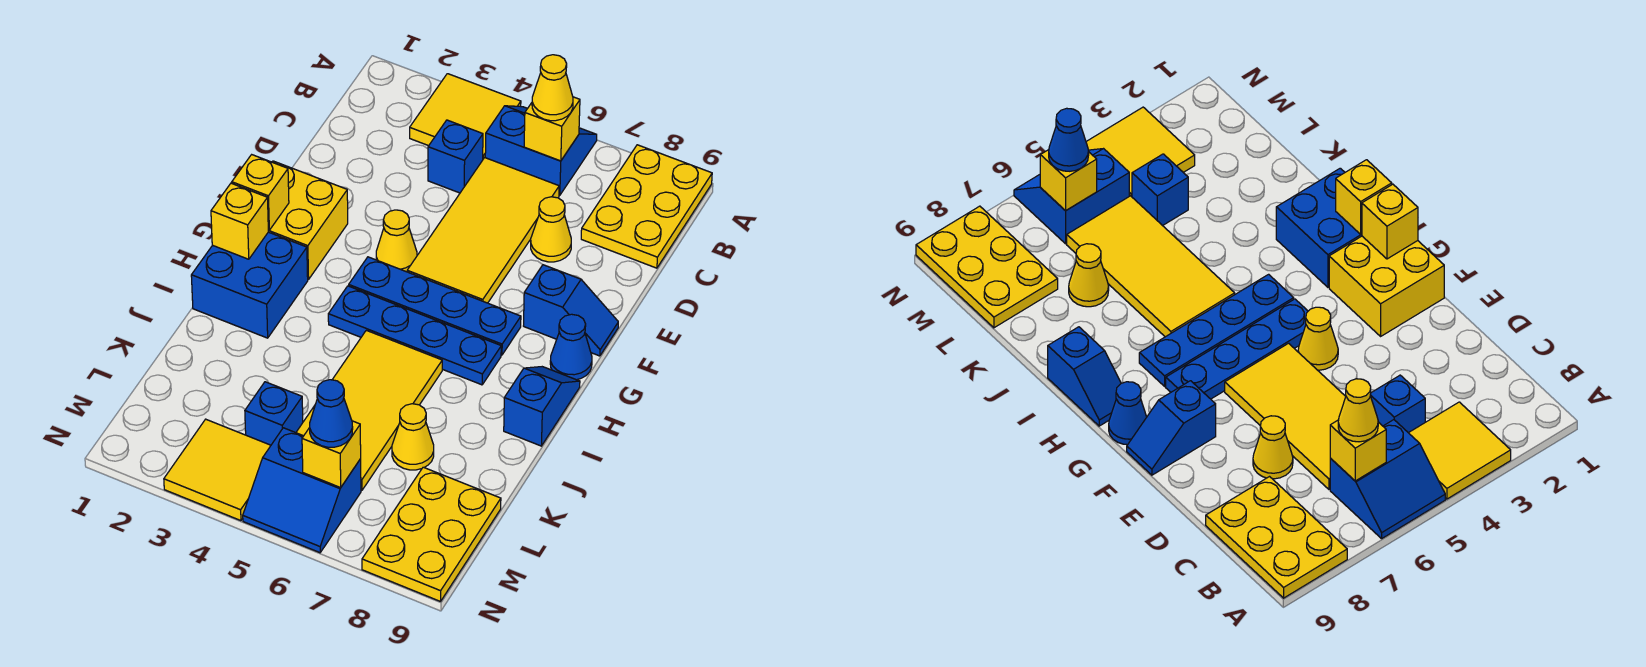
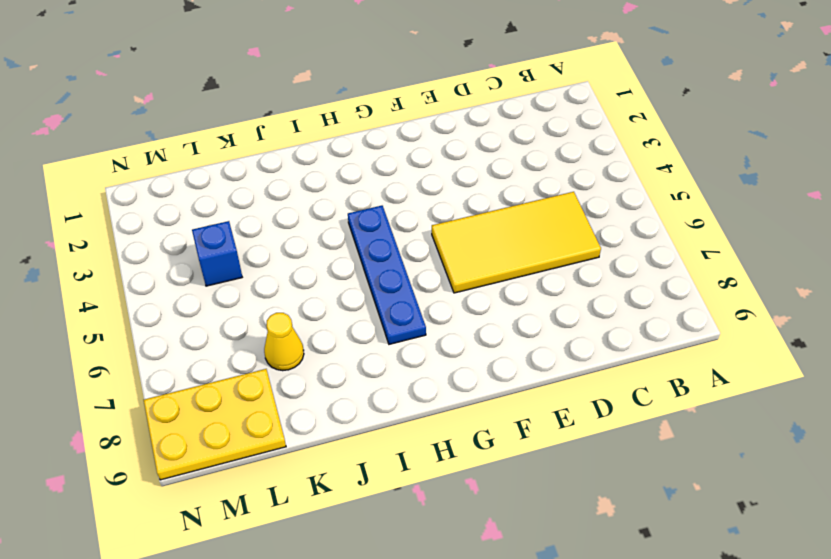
none -> yellow 2x2 tile [410,74,521,159]
none -> blue 2x2 slope [485,106,597,195]
none -> yellow 2x3 plate [581,145,712,268]

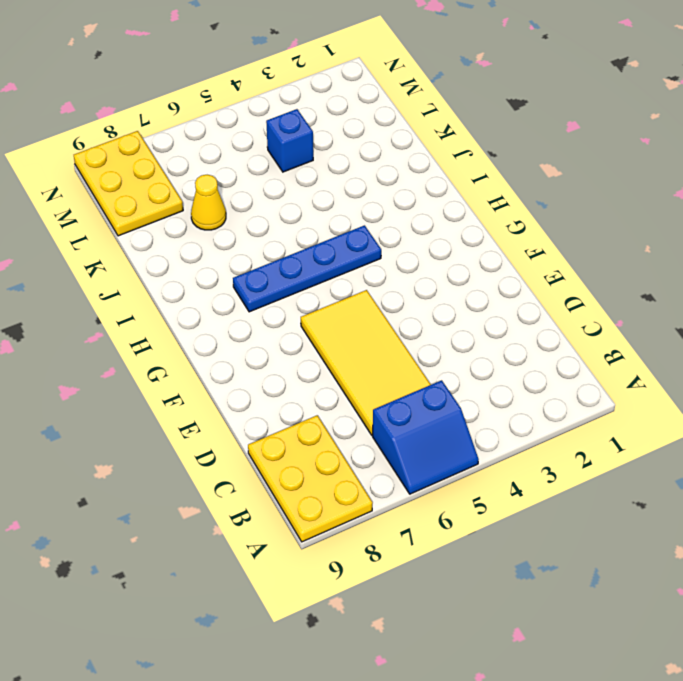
none -> yellow 2x2 tile [410,74,521,159]
none -> blue 1x1 brick [428,120,483,193]
none -> yellow 1x1 cone [531,197,571,262]

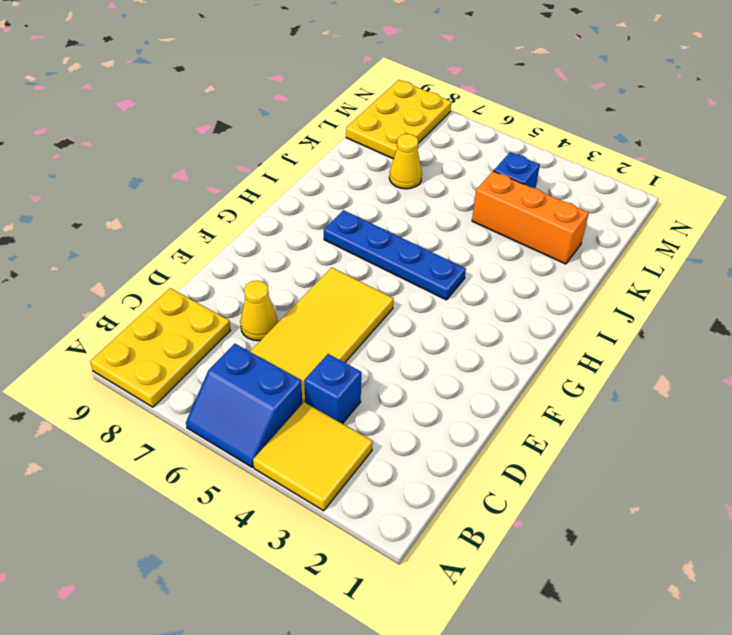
orange 1x3 brick [472,171,589,264] -> none
none -> yellow 2x2 brick [268,161,348,280]
none -> yellow 1x1 cone [376,210,417,272]
none -> blue 1x2 slope [524,265,618,356]

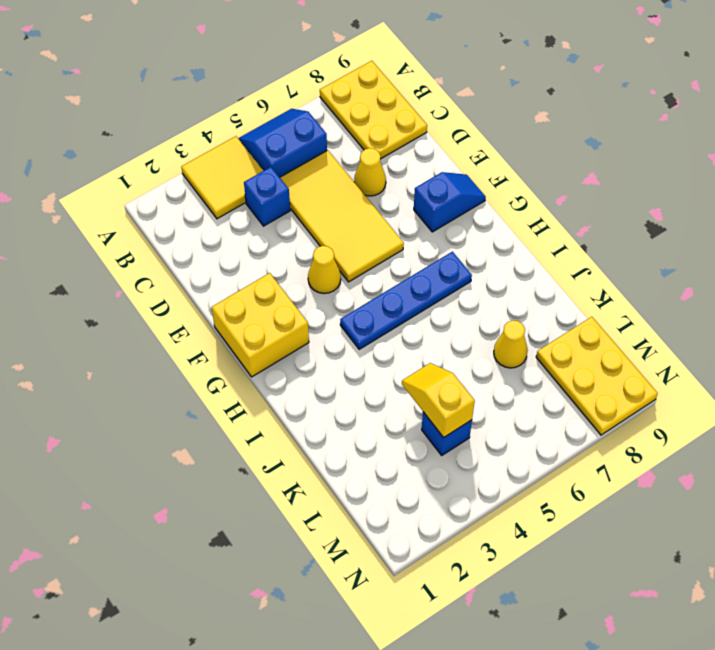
yellow 1x2 slope [402,363,475,437] -> none
none -> blue 1x4 plate [349,257,521,355]
none -> blue 1x1 cone [550,314,592,380]
none -> blue 2x2 brick [191,232,308,338]

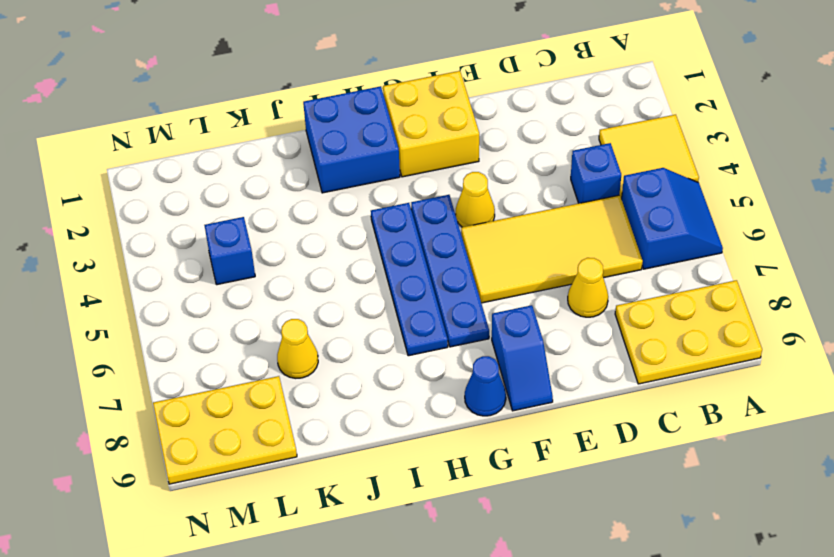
none -> blue 1x2 slope [504,367,580,446]
none -> yellow 2x4 tile [296,330,442,491]
none -> yellow 2x2 tile [164,419,271,521]

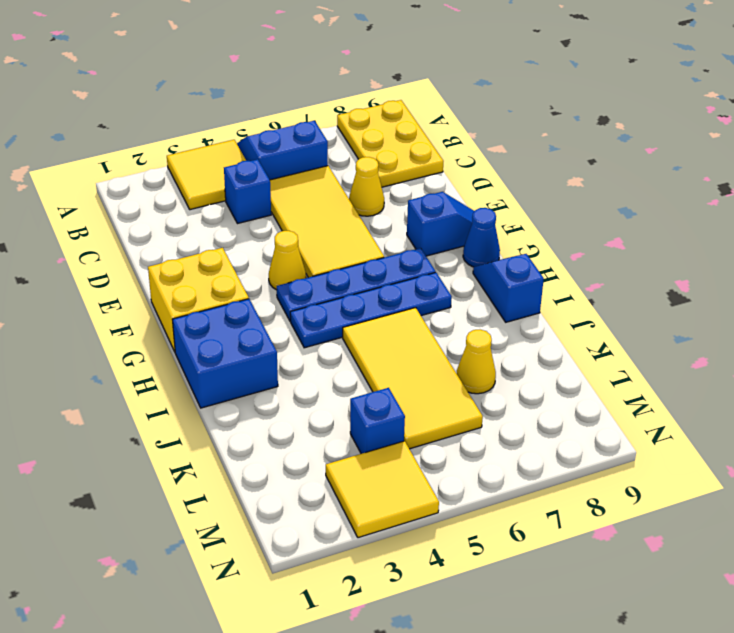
none -> yellow 2x3 plate [362,467,501,601]
none -> blue 2x2 slope [243,428,361,553]
none -> yellow 1x1 brick [524,97,580,161]

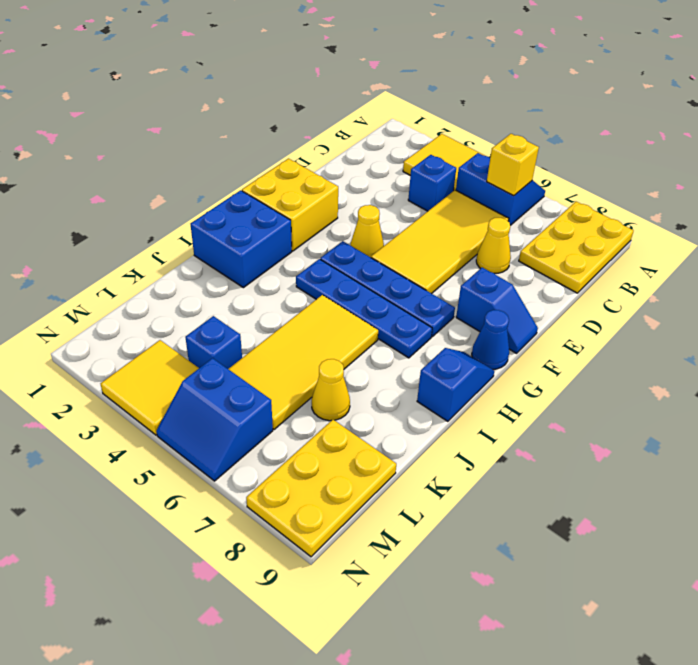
none -> yellow 1x1 brick [232,155,289,230]
none -> yellow 1x1 brick [211,183,268,259]
none -> yellow 1x1 brick [302,421,361,488]

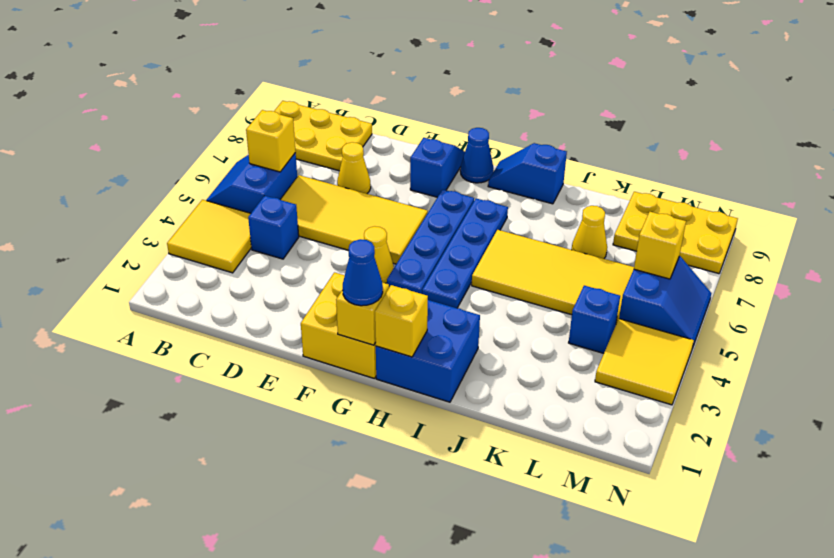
blue 1x1 cone [343,239,383,306] -> blue 1x1 cone moved to [310,380,353,447]
none -> yellow 1x1 cone [532,55,573,121]

